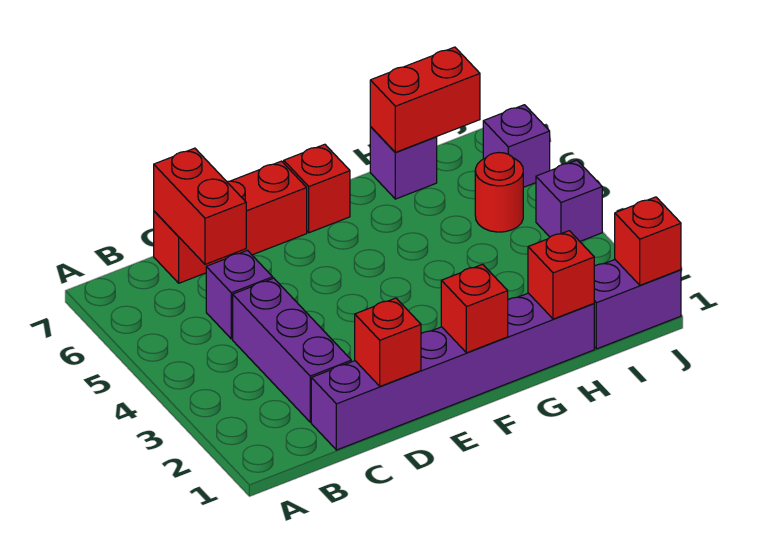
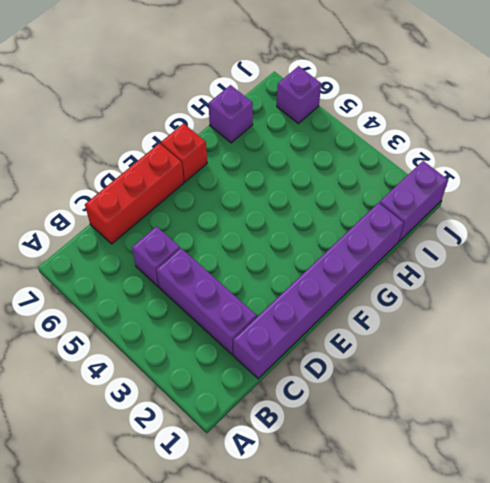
none -> red 1x1 round brick [475,153,523,232]
none -> purple 1x1 brick [536,160,602,241]
none -> red 1x2 brick [154,148,246,264]

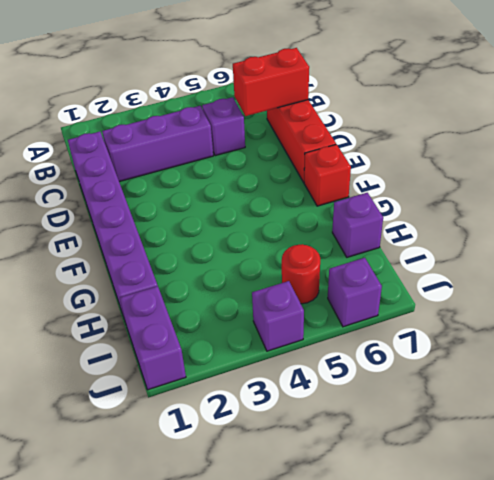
none -> red 1x1 brick [355,298,421,386]
none -> red 1x1 brick [441,264,508,353]
none -> red 1x1 brick [528,231,594,319]

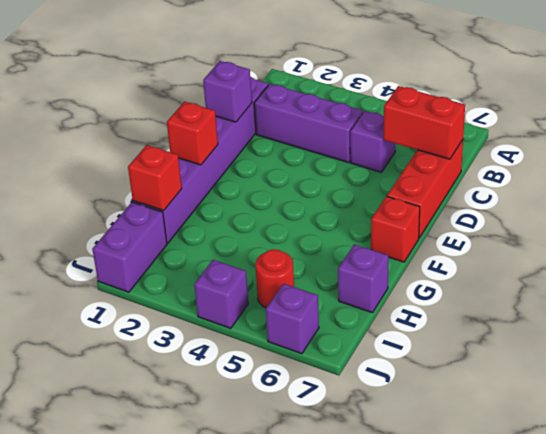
purple 1x1 brick [203,61,252,122] -> red 1x1 brick [355,298,421,386]
none -> red 1x2 brick [370,47,480,152]
none -> red 1x1 brick [615,197,681,285]

